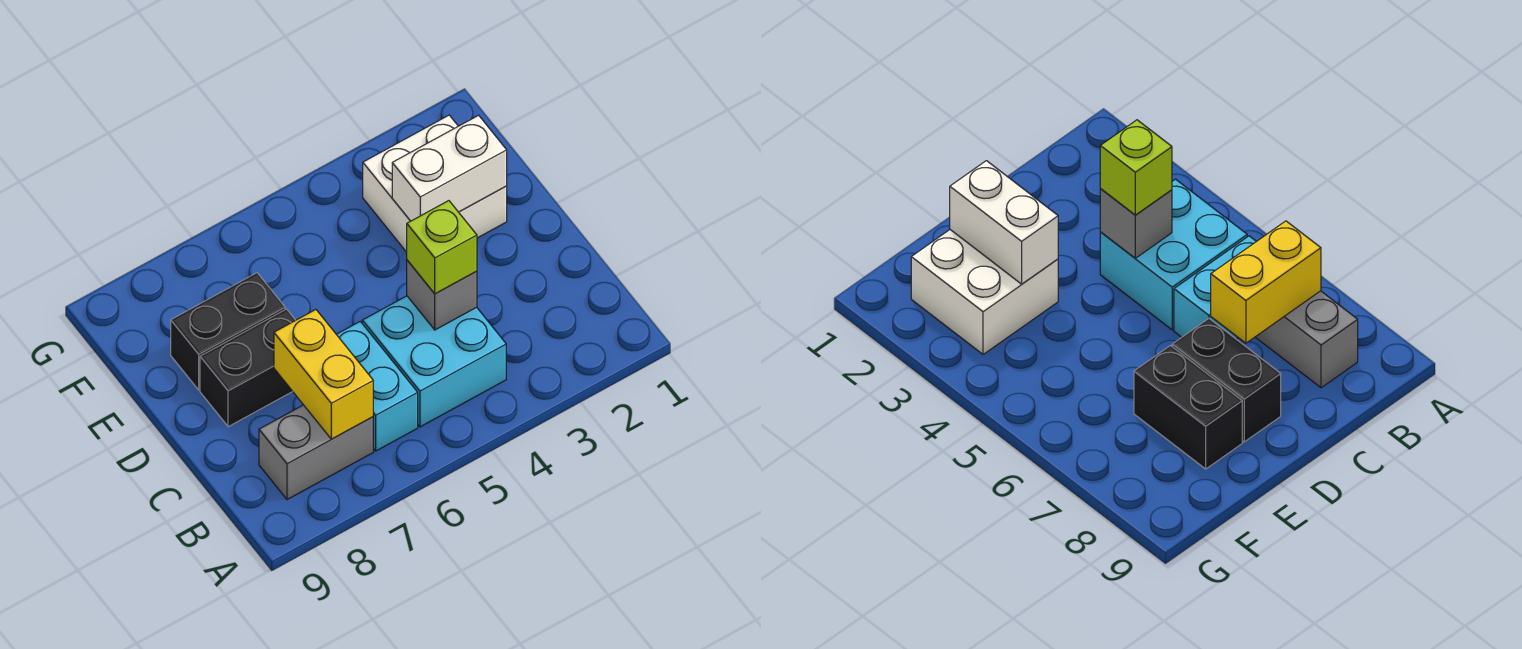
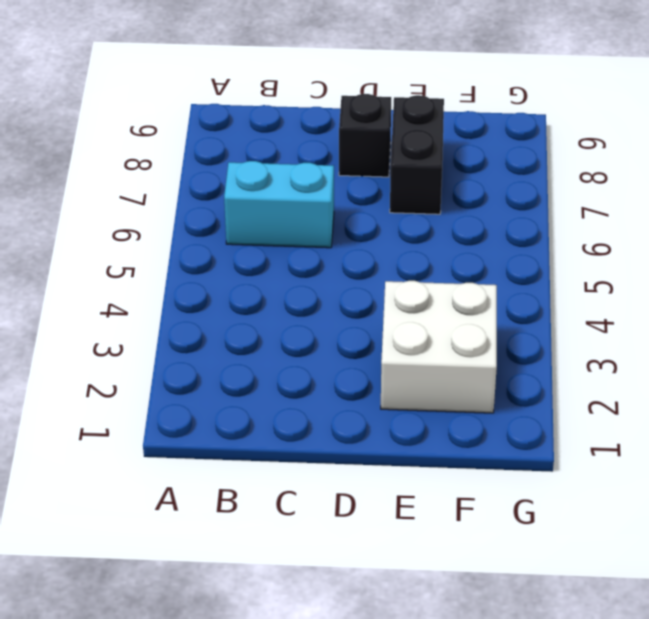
black 1x1 brick [339,94,391,177] -> black 1x2 brick [200,309,295,427]
none -> cyan 2x2 brick [362,296,506,427]
none -> grey 1x2 brick [259,405,373,500]

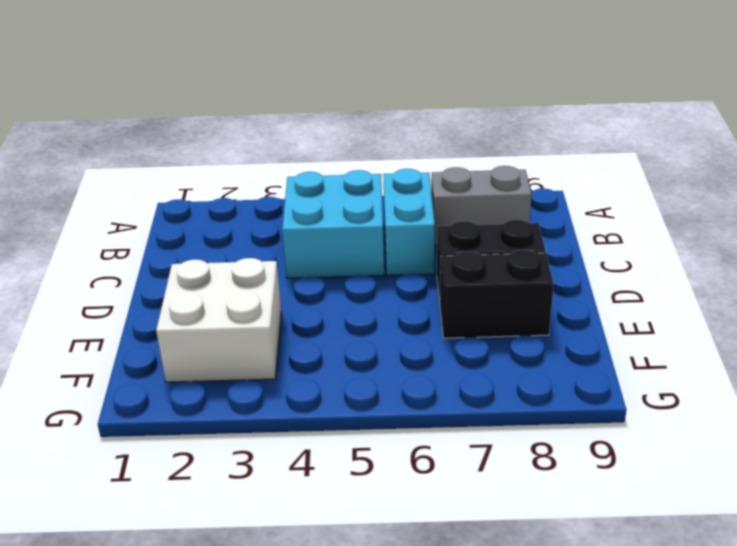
none -> yellow 1x2 brick [274,310,373,439]
none -> grey 1x1 brick [407,260,477,330]

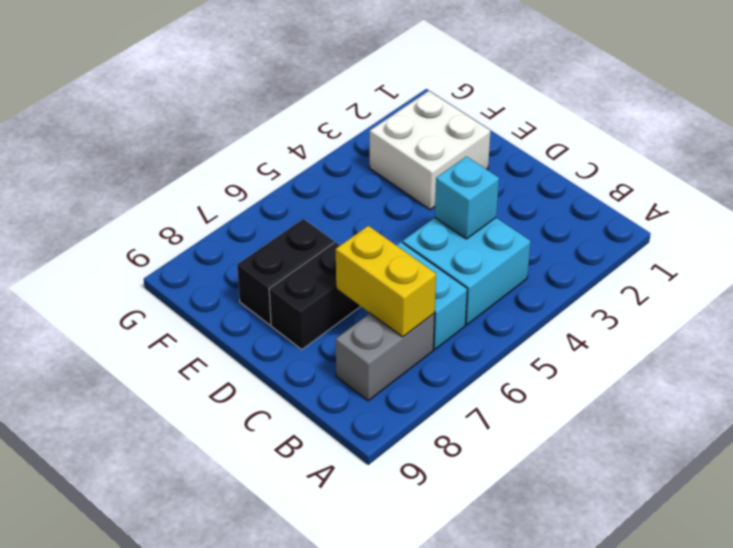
cyan 1x1 brick [435,156,499,239] -> grey 1x1 brick [407,260,477,330]
none -> white 1x2 brick [392,115,507,221]
none -> lime 1x1 brick [407,201,477,294]

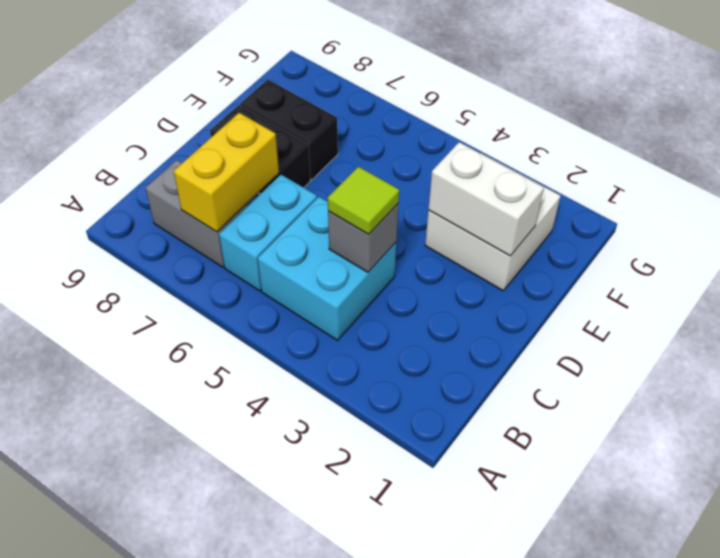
lime 1x1 tile [328,167,399,234] -> lime 1x1 brick [407,201,477,294]

